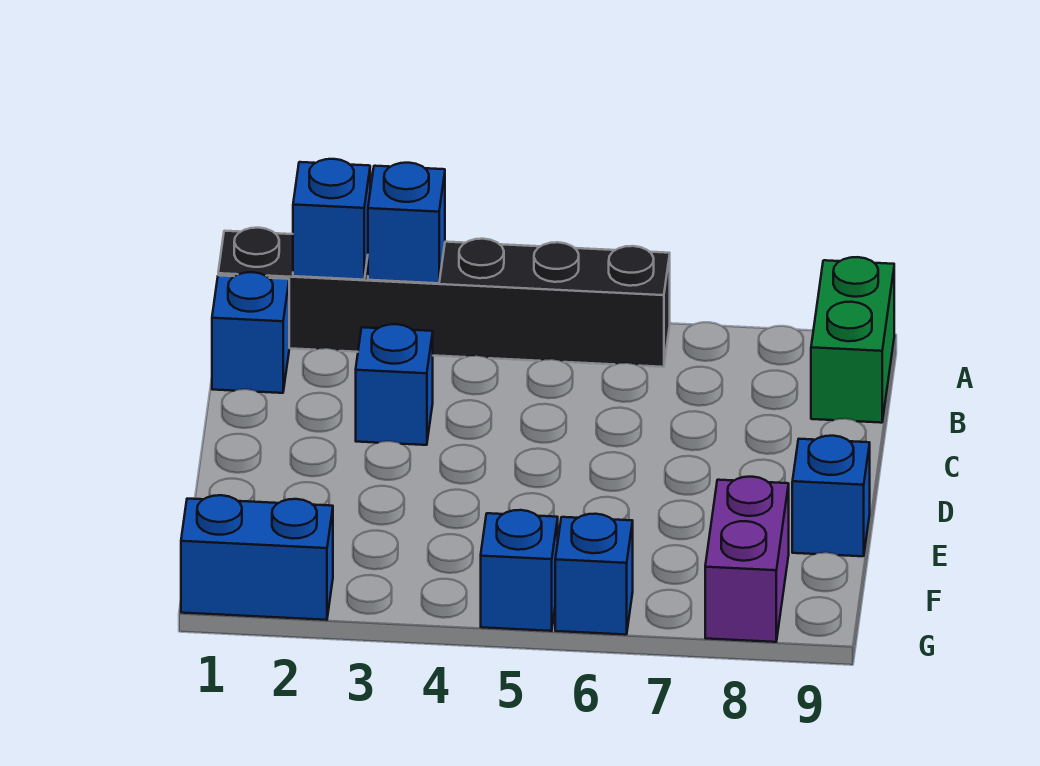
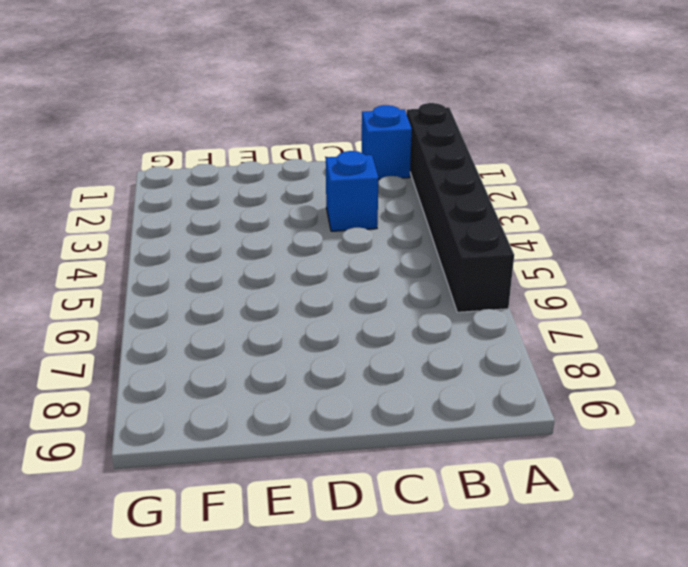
none -> green 1x2 brick [811,257,894,423]
none -> blue 1x1 brick [792,436,870,556]

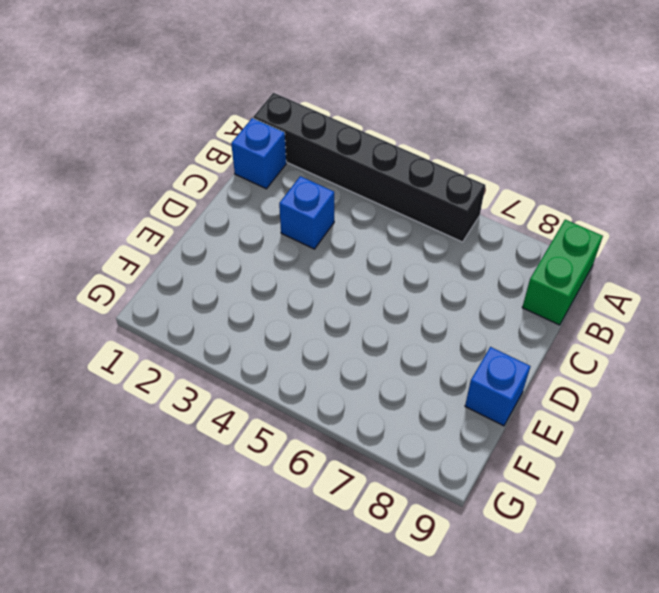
none -> purple 1x2 brick [705,477,789,642]
none -> blue 1x2 brick [181,495,333,620]

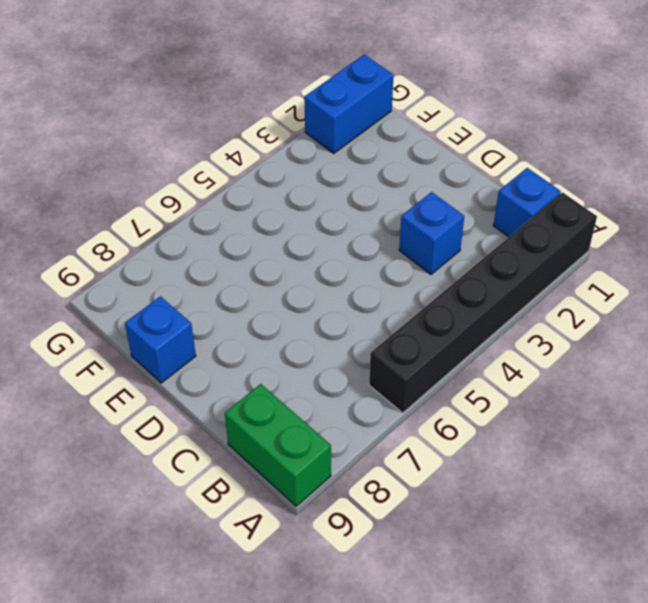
none -> purple 1x2 brick [705,477,789,642]
none -> blue 1x1 brick [481,510,558,631]

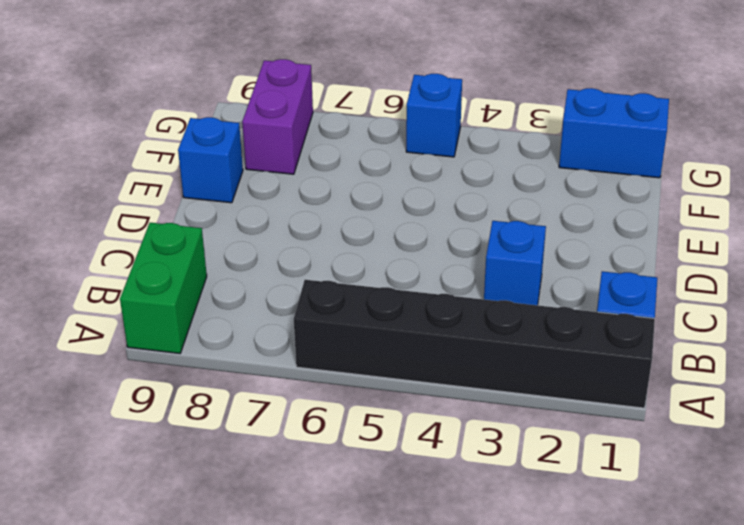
none -> blue 1x1 brick [555,514,633,635]
none -> blue 1x1 brick [293,159,370,280]

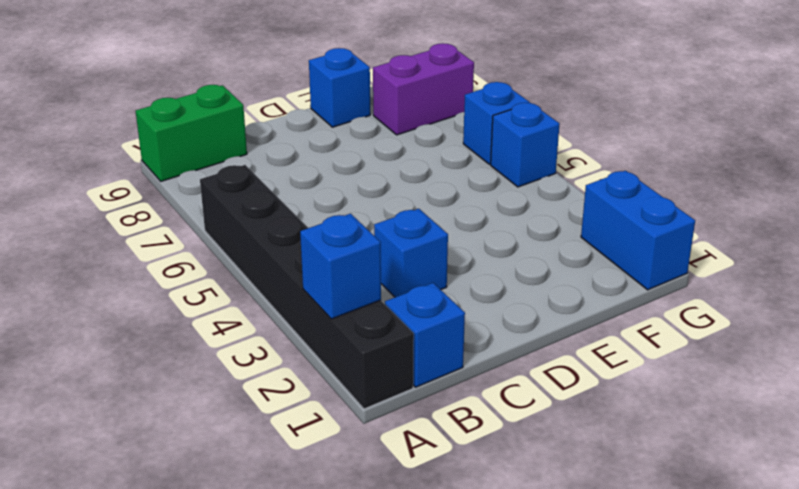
none -> blue 1x1 brick [368,163,445,283]

